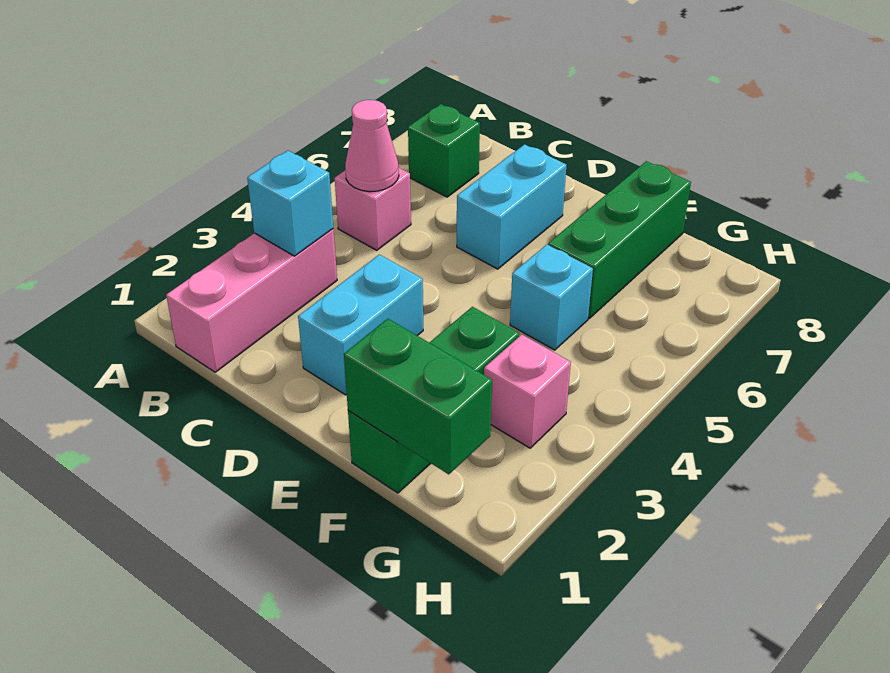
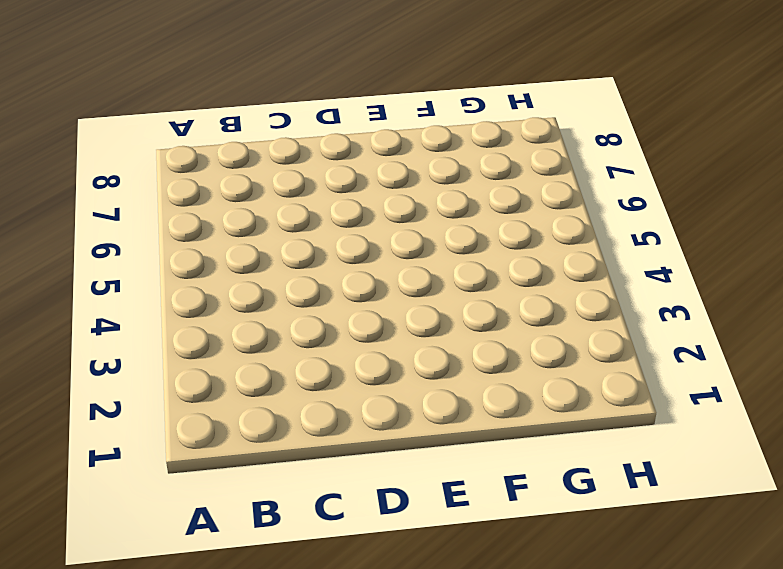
none -> pink 1x3 brick [166,229,337,372]
none -> pink 1x1 brick [335,168,411,250]
none -> green 1x1 brick [408,104,480,197]

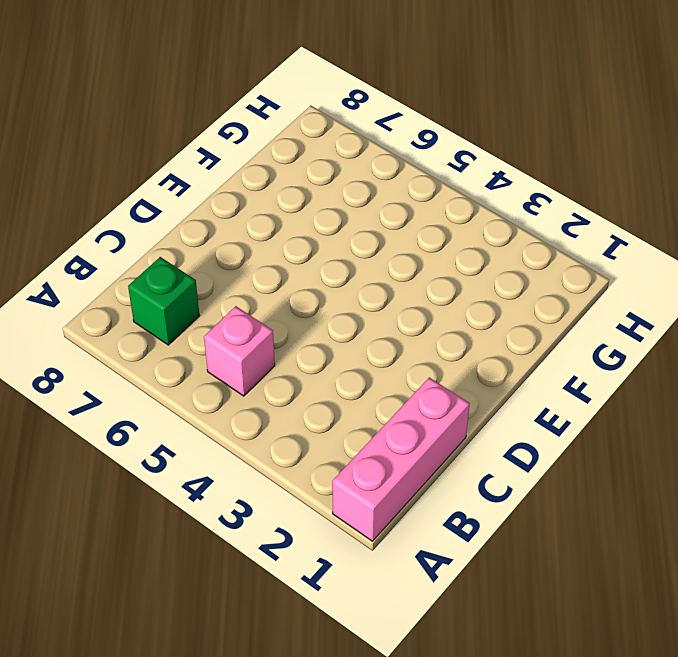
pink 1x3 brick [332,377,470,541] -> pink 1x3 brick turned to [166,229,337,372]
none -> cyan 1x2 brick [298,255,423,395]
none -> cyan 1x2 brick [457,144,566,269]
none -> green 1x3 brick [348,307,519,493]

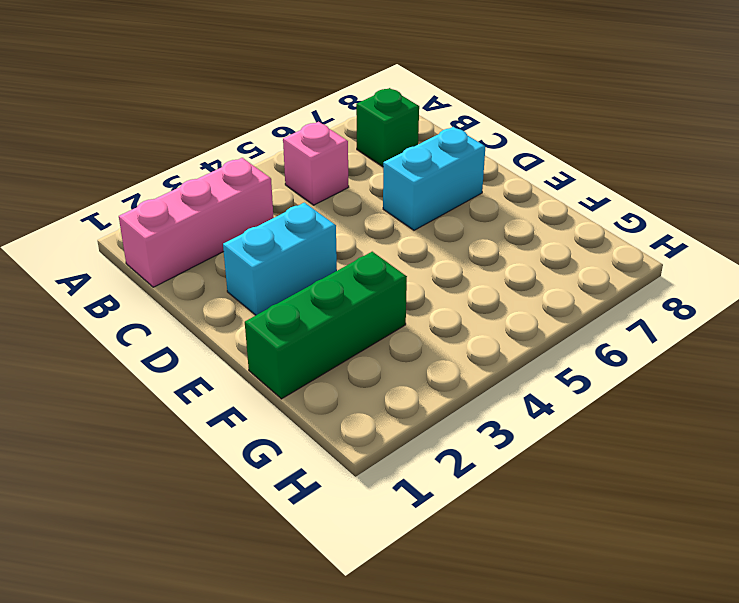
none -> cyan 1x1 brick [510,245,593,350]
none -> green 1x3 brick [548,161,691,318]
none -> pink 1x1 brick [484,335,571,448]

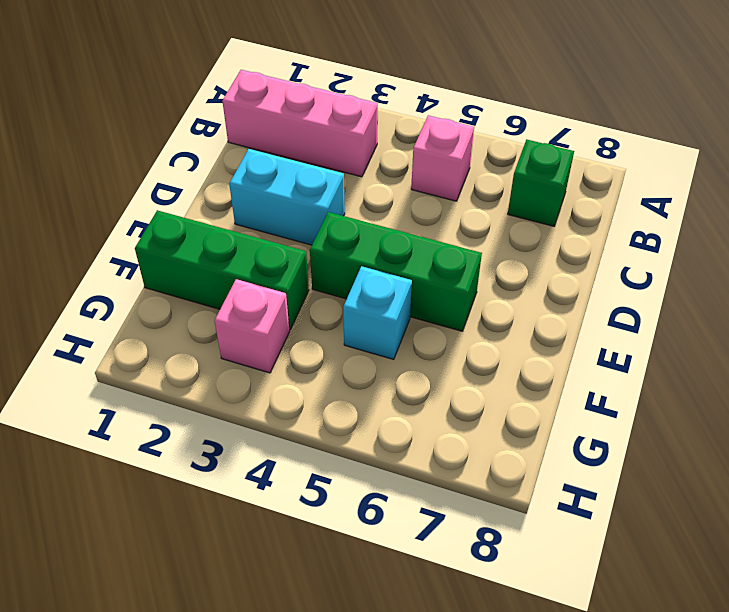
green 1x3 brick [310,212,482,331] -> green 1x3 brick moved to [548,161,691,318]
none -> cyan 1x2 brick [457,144,566,269]
none -> cyan 1x1 brick [247,151,333,256]
none -> pink 1x1 cone [345,100,399,192]

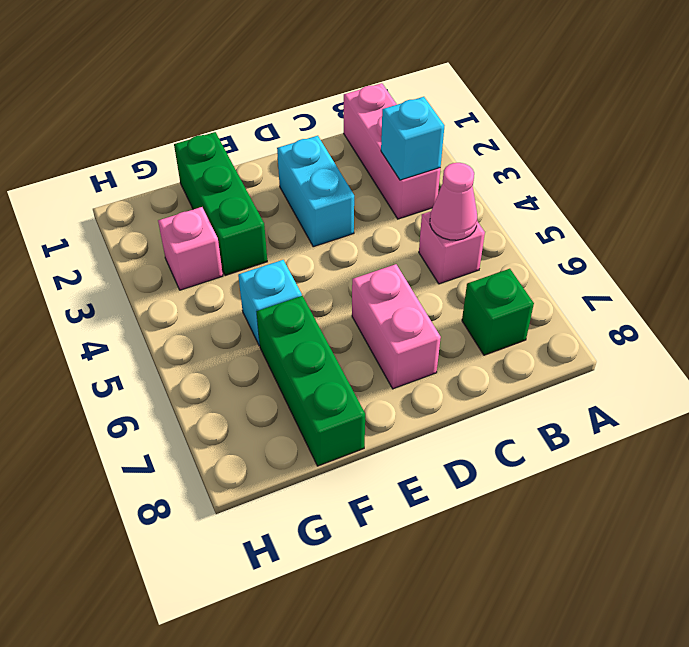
pink 1x2 brick [352,264,441,389] -> cyan 1x2 brick [457,144,566,269]
none -> green 1x2 brick [344,319,492,474]

